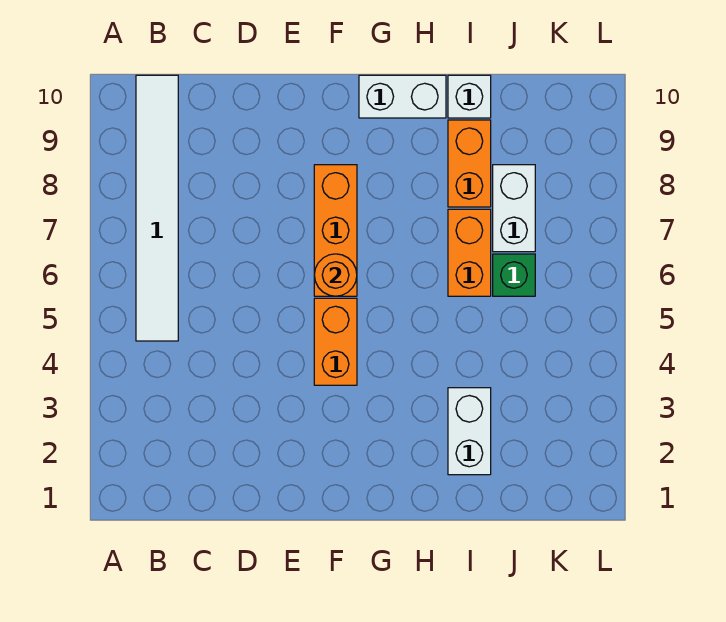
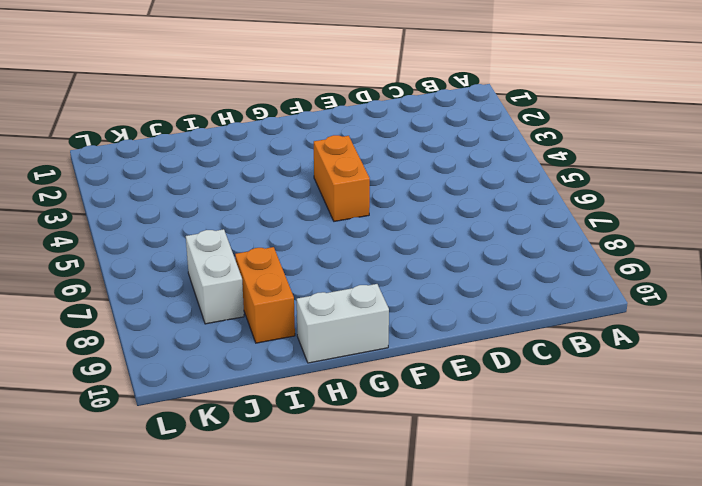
none -> white 1x6 tile [136,75,178,341]
none -> orange 1x3 brick [314,165,357,296]

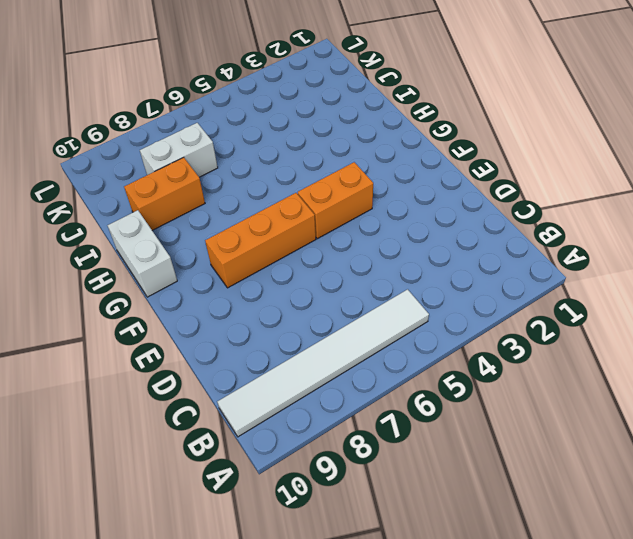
none -> white 1x2 brick [448,388,491,475]
none -> orange 1x2 brick [448,209,491,296]

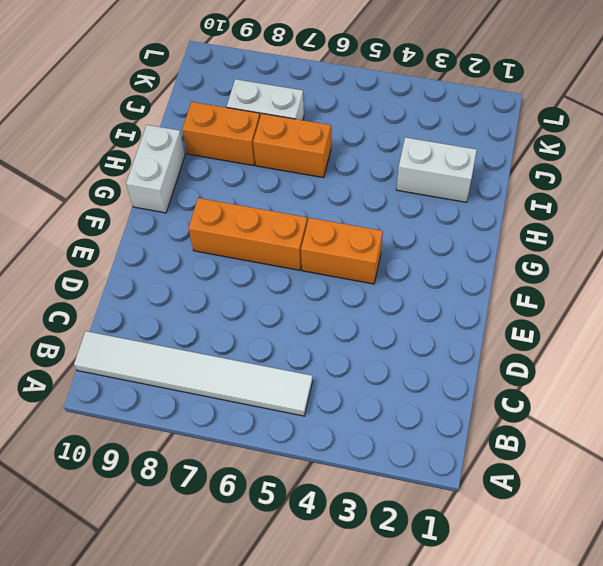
none -> white 1x1 brick [448,75,491,118]
none -> green 1x1 brick [493,254,535,296]

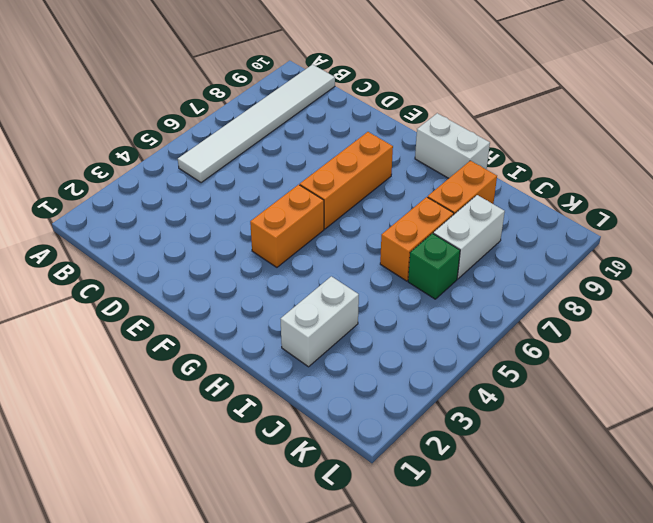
none -> white 1x1 brick [448,75,491,118]
none -> orange 1x1 round brick [314,254,357,296]

